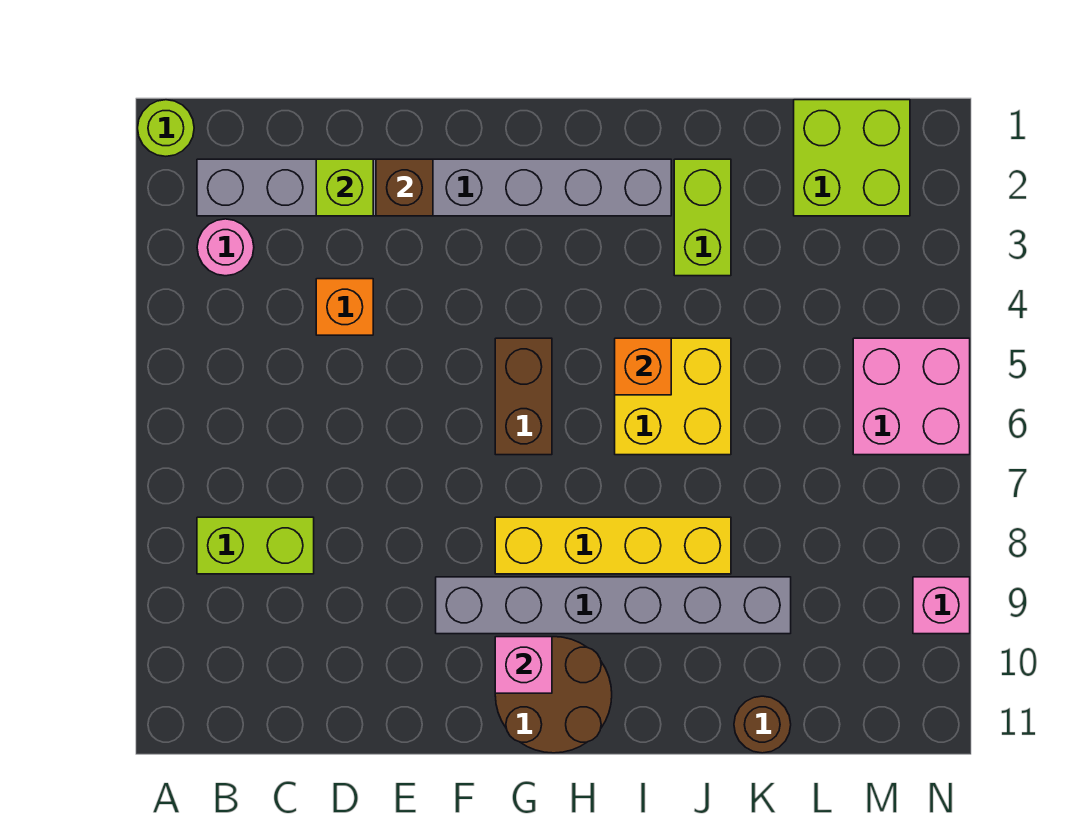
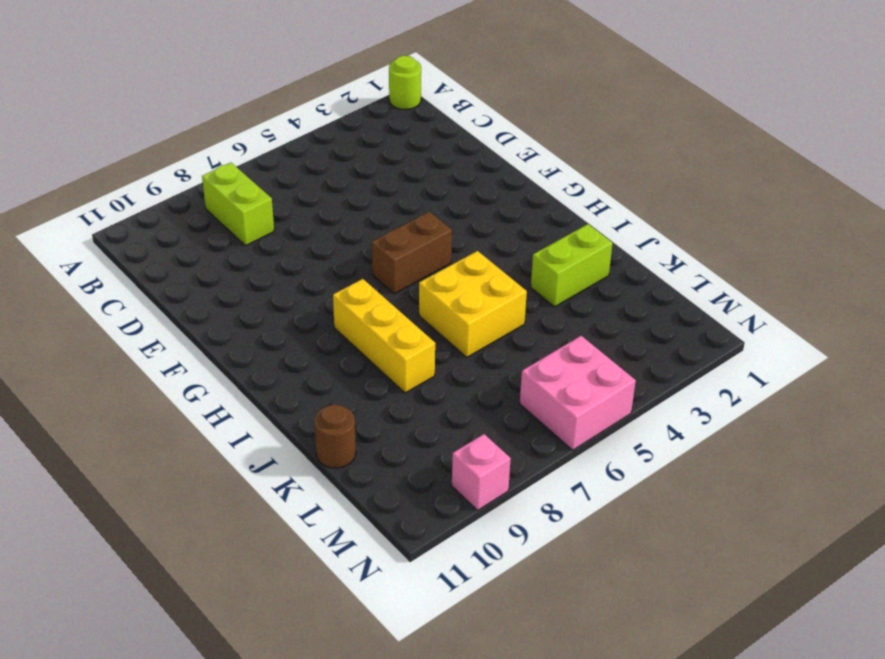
yellow 1x3 brick [333,279,435,393] -> yellow 1x4 brick [495,517,731,574]
none -> grey 1x8 brick [197,159,671,216]
none -> pink 1x1 round brick [197,219,254,276]
none -> orange 1x1 brick [316,279,373,335]

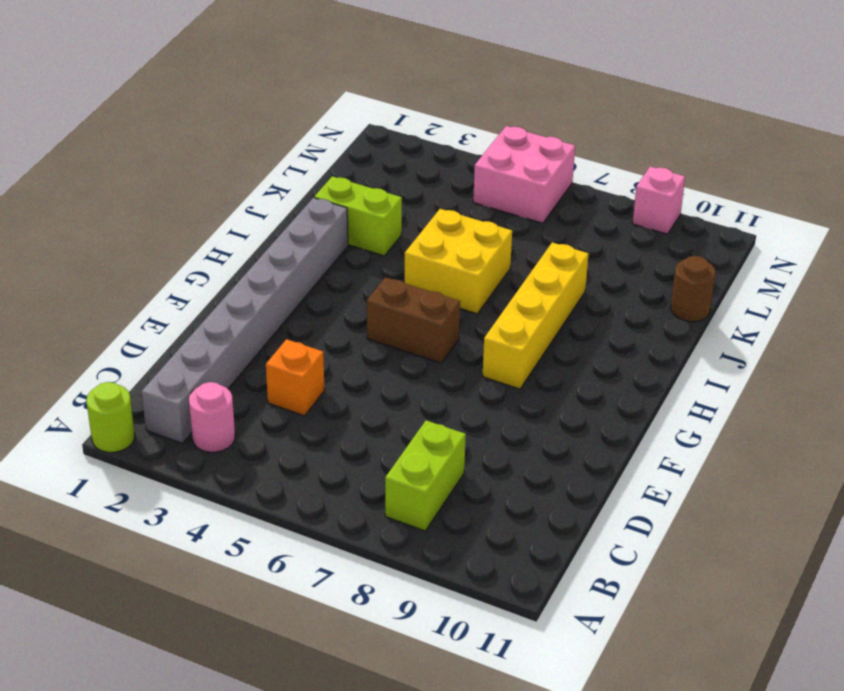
none -> grey 1x6 brick [436,577,791,634]
none -> brown 2x2 round brick [495,637,612,753]
none -> lime 2x2 brick [794,100,910,216]

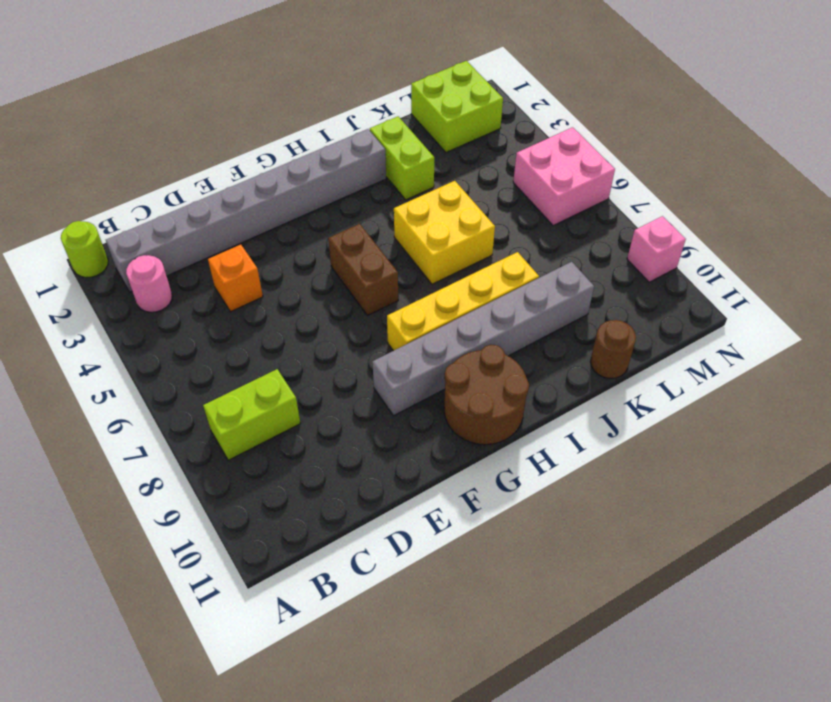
none -> lime 1x1 brick [316,159,373,216]
none -> brown 1x1 brick [376,159,433,216]
none -> pink 1x1 brick [495,637,552,693]

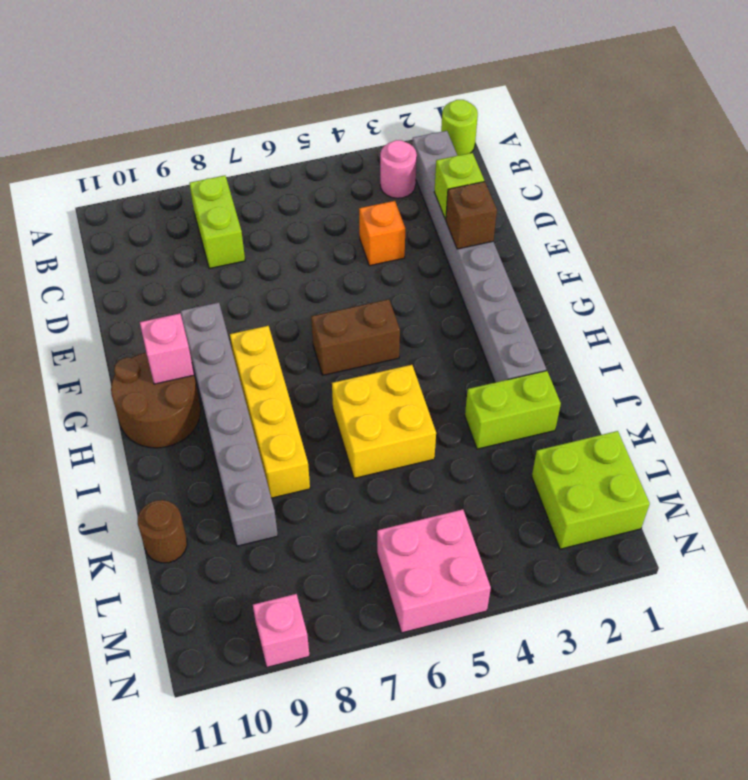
none -> orange 1x1 brick [615,338,671,395]

